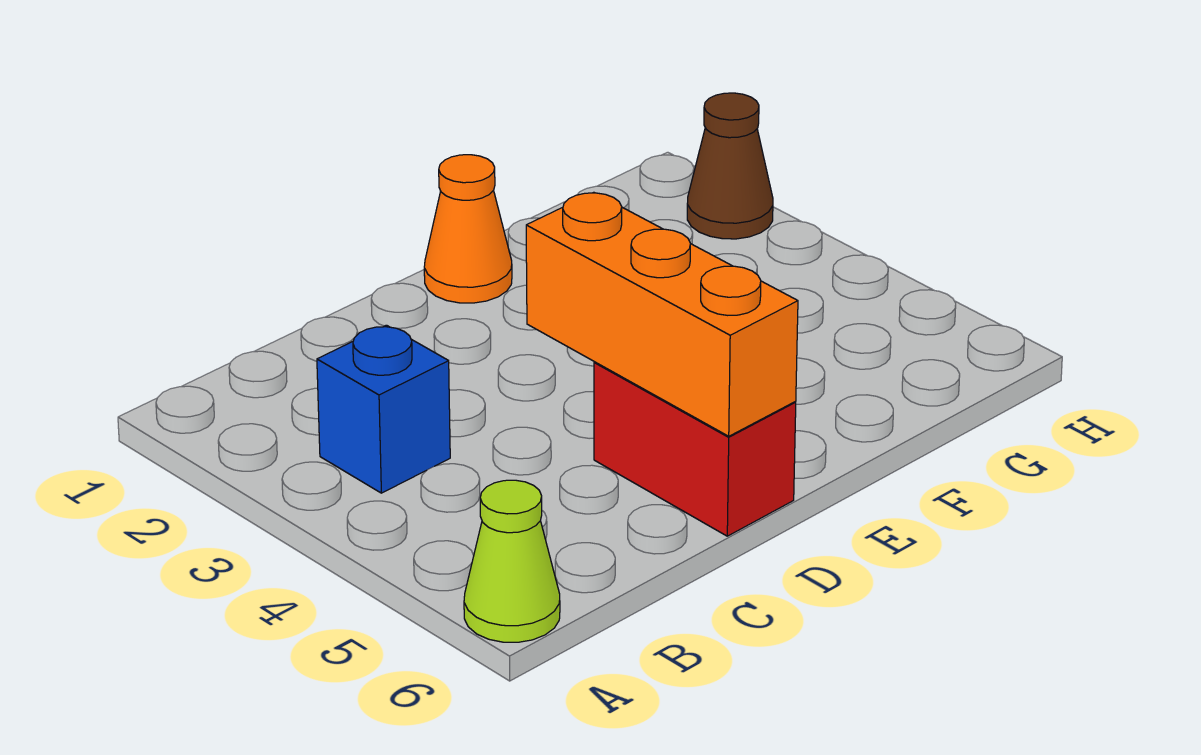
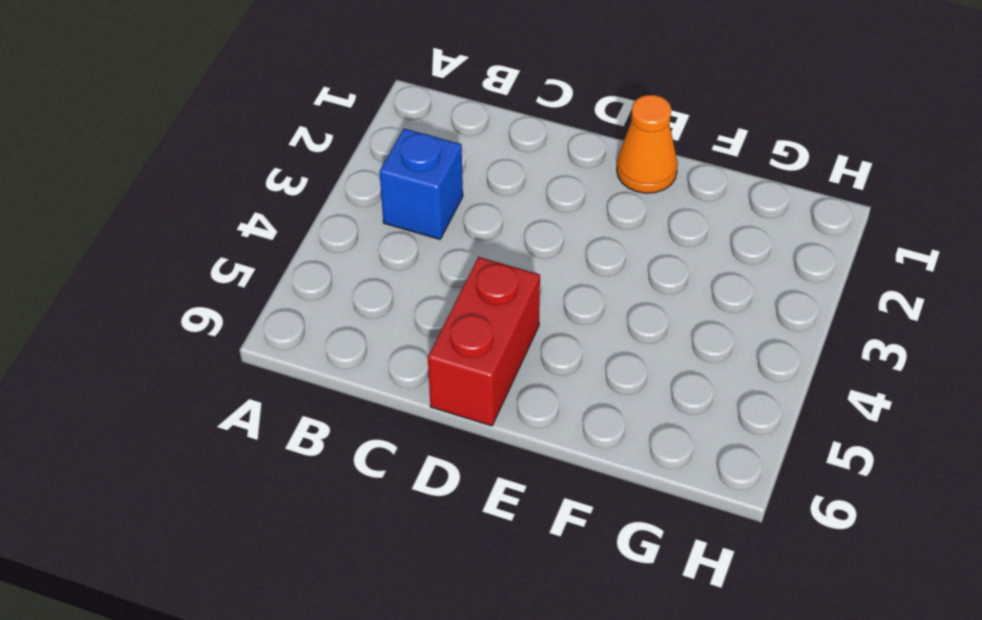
none -> lime 1x1 cone [464,480,560,642]
none -> brown 1x1 cone [687,93,773,239]

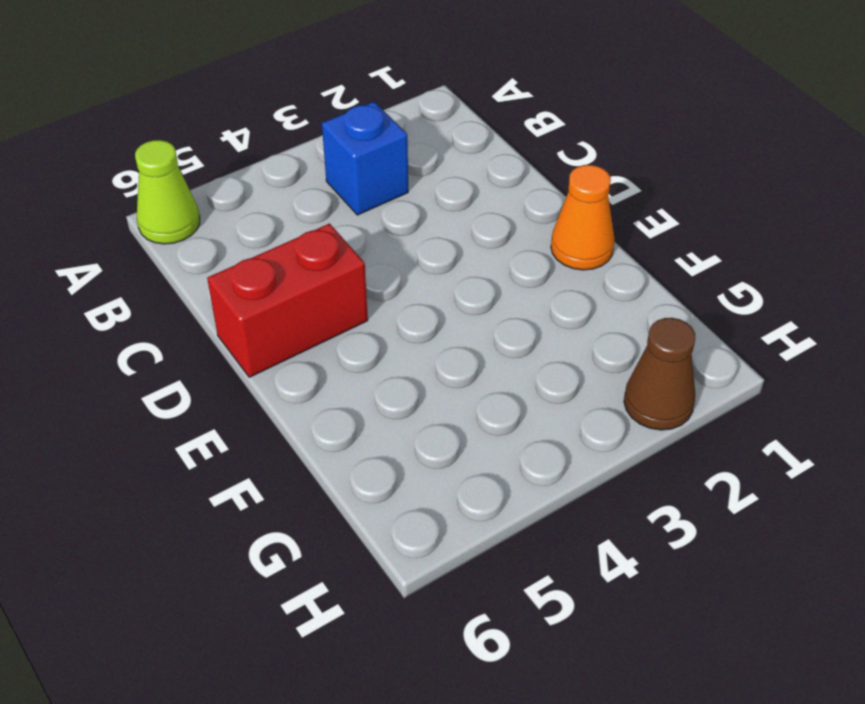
none -> orange 1x3 brick [526,192,798,436]

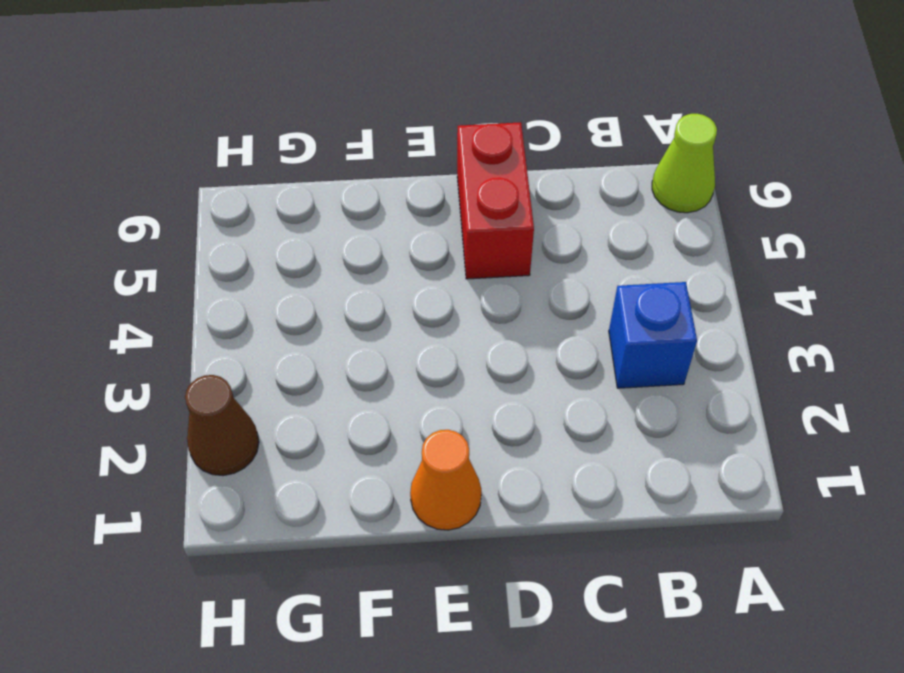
none -> orange 1x3 brick [526,192,798,436]

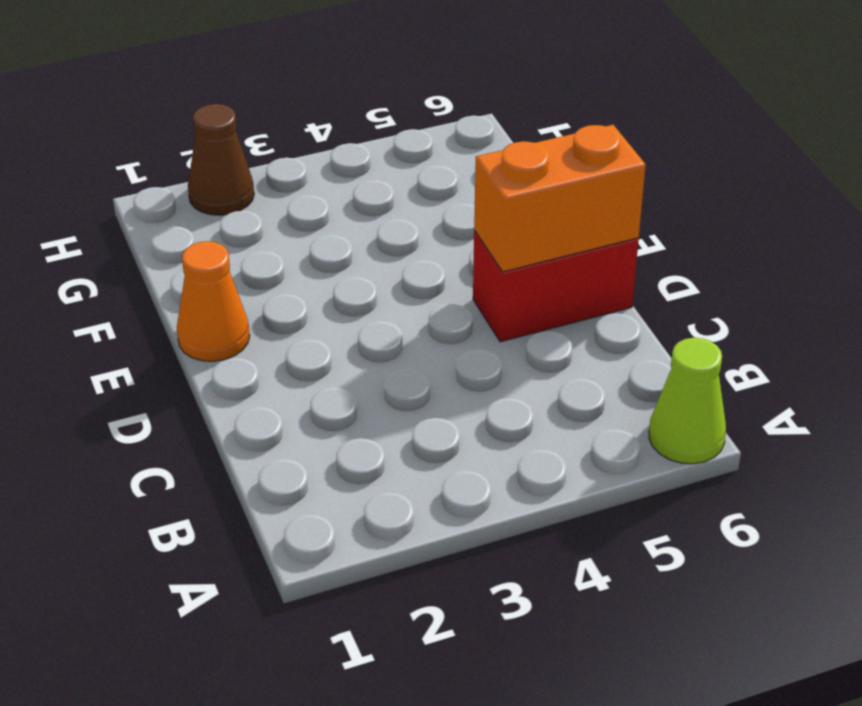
orange 1x2 brick [474,125,646,272] -> orange 1x3 brick [526,192,798,436]
none -> blue 1x1 brick [317,325,450,493]

